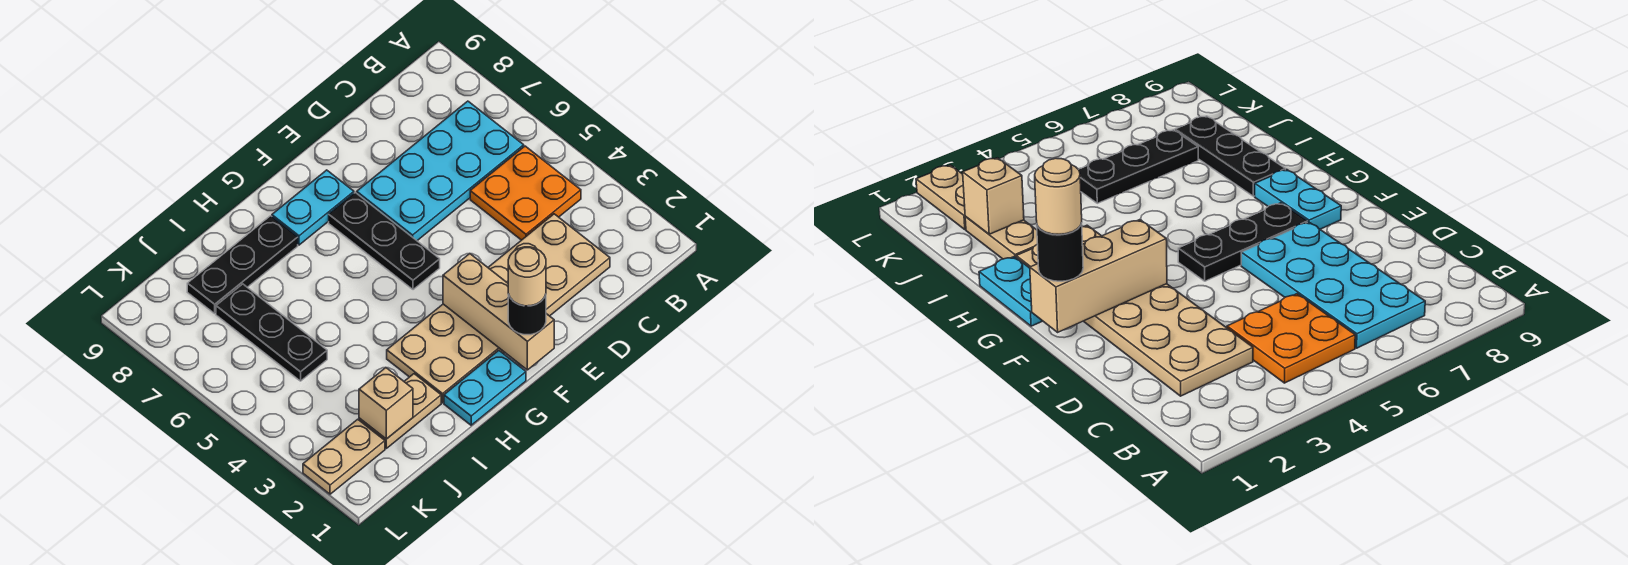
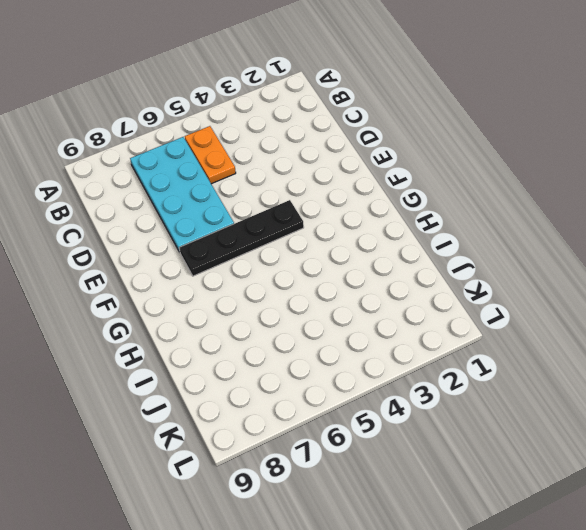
orange 1x2 plate [185,126,236,184] -> orange 2x2 plate [470,146,581,240]
black 1x4 plate [179,200,304,276] -> black 1x3 plate [329,193,440,290]
none -> tan 2x6 plate [387,214,610,403]
none -> cyan 1x2 plate [272,170,354,245]
none -> cyan 1x2 plate [444,350,526,425]

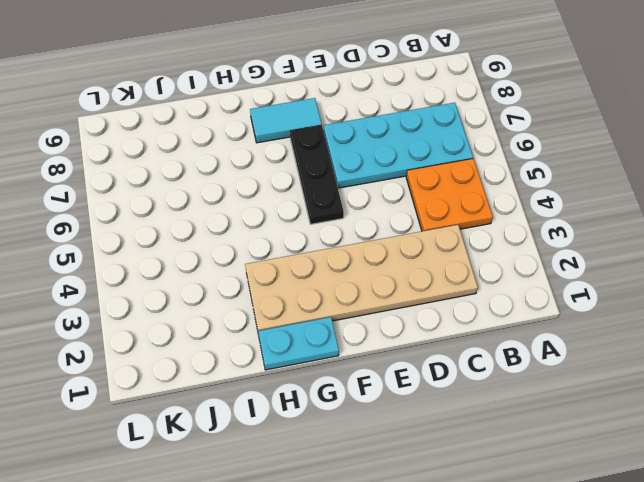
cyan 1x2 tile [250,98,322,143] -> cyan 1x2 plate [272,170,354,245]
none -> black 1x3 plate [187,216,298,313]
none -> tan 1x2 plate [359,374,441,448]
none -> black 1x3 plate [216,284,327,381]

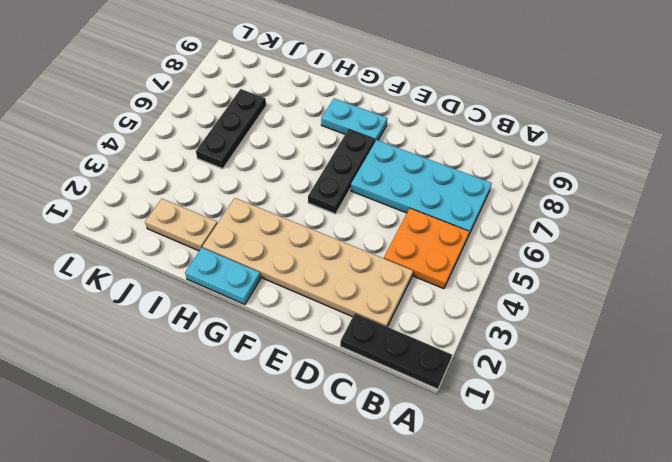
black 1x3 plate [340,313,452,389] -> black 1x3 plate moved to [187,216,298,313]
none -> tan 1x2 plate [303,419,385,494]
none -> tan 1x3 brick [443,254,554,370]
none -> tan 1x1 brick [359,368,413,439]

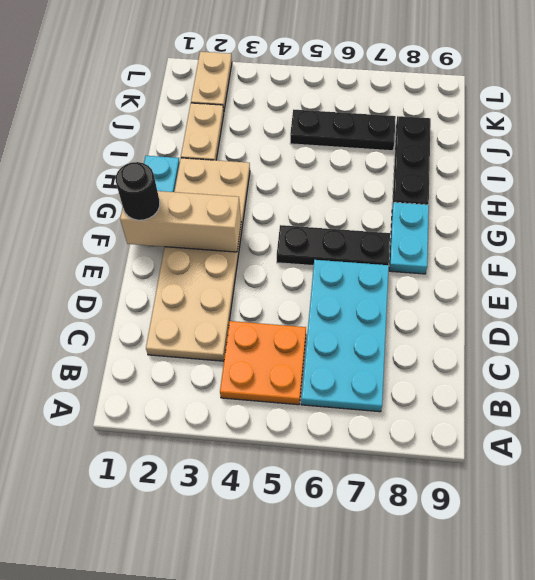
none -> tan 1x1 brick [359,368,413,439]
none -> tan 1x1 round brick [508,247,546,306]

